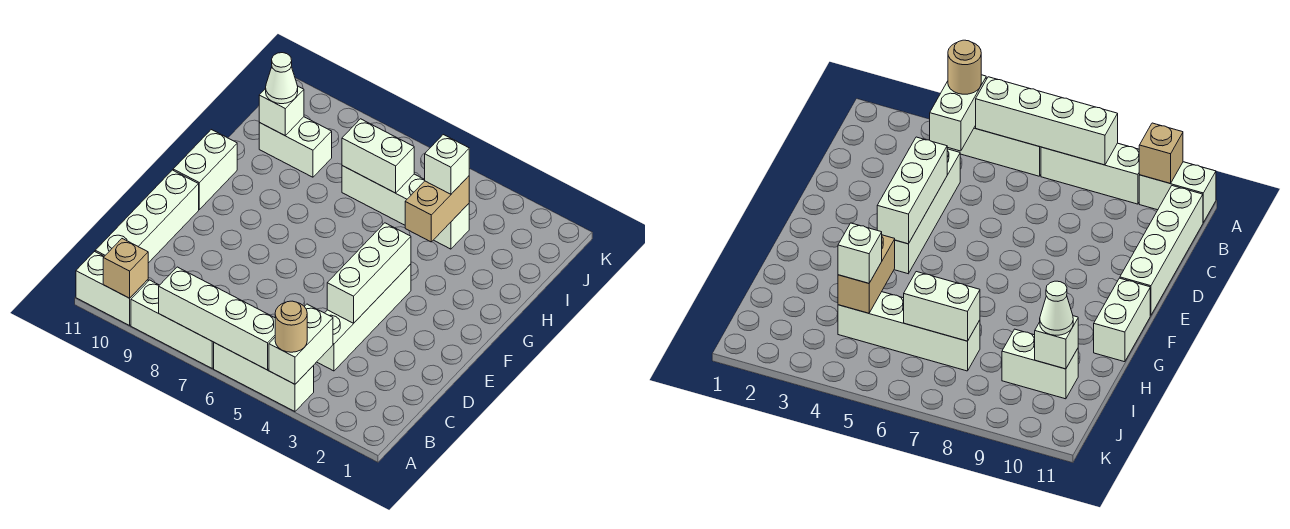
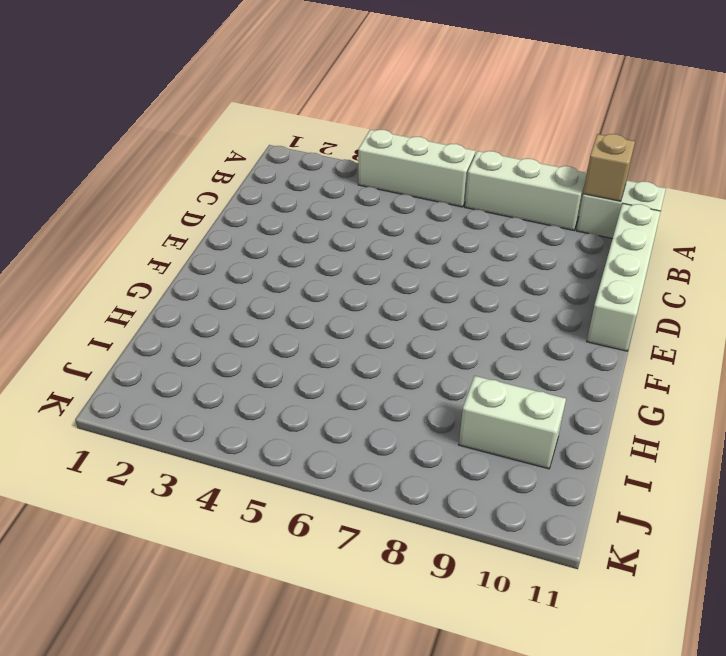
none -> white 1x4 brick [317,264,411,371]
none -> white 1x2 brick [173,130,237,209]
none -> white 1x4 brick [342,166,469,249]

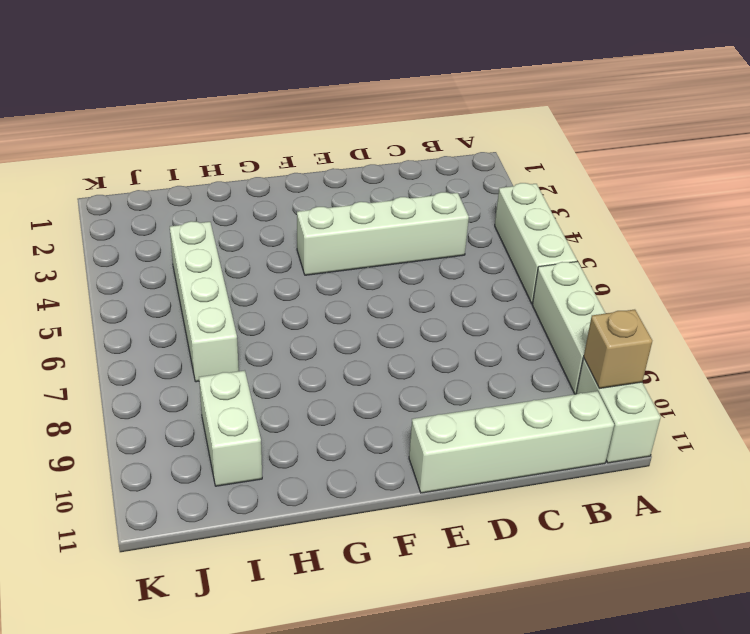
none -> white 1x2 brick [173,130,237,209]
none -> white 1x2 brick [269,304,333,384]
none -> white 1x4 brick [159,267,275,370]

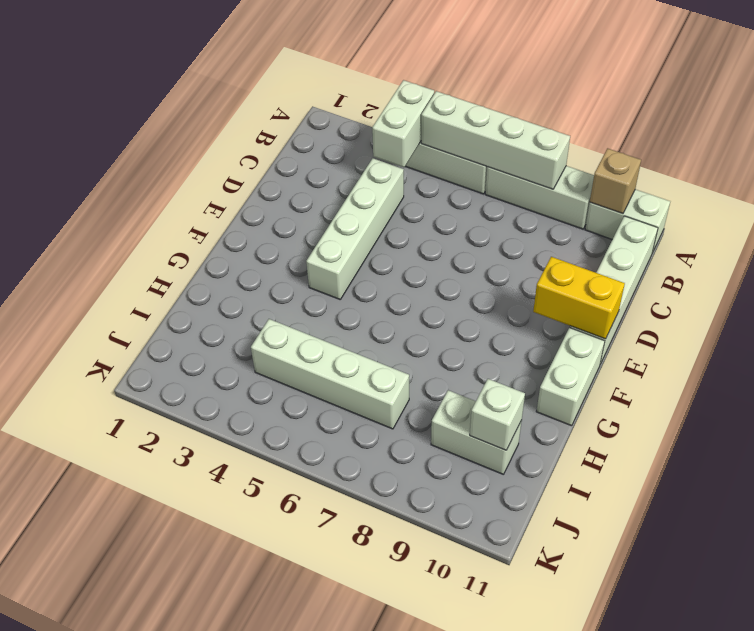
yellow 1x2 brick [533,257,625,339] -> none
none -> white 1x3 brick [327,223,411,323]
none -> tan 1x2 brick [405,176,469,242]
none -> white 1x2 brick [342,119,414,193]

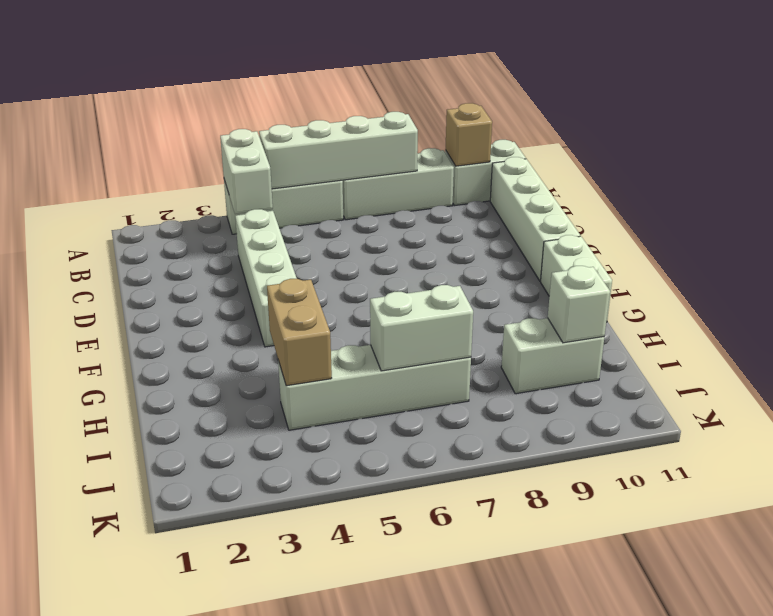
none -> white 1x3 brick [327,223,411,323]
none -> tan 1x1 round brick [275,301,307,352]
none -> white 1x1 brick [425,135,469,194]

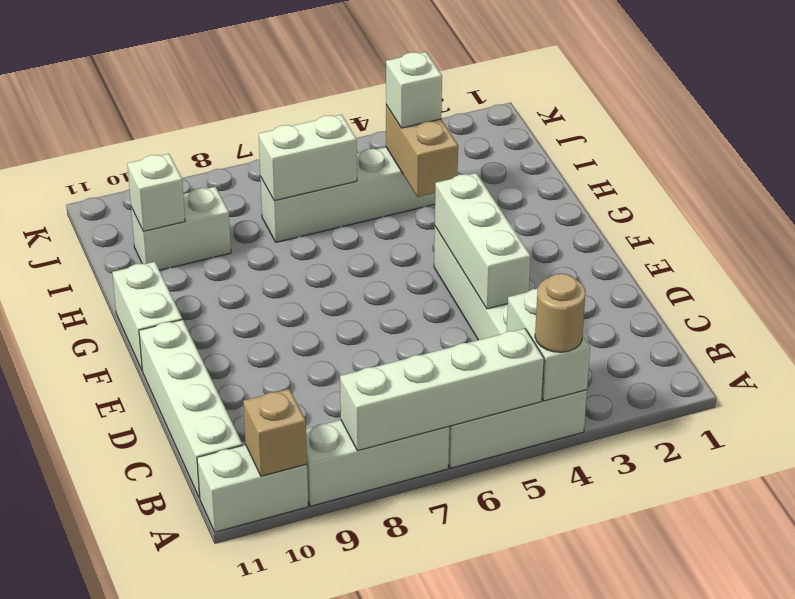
none -> white 1x1 cone [266,53,298,104]

